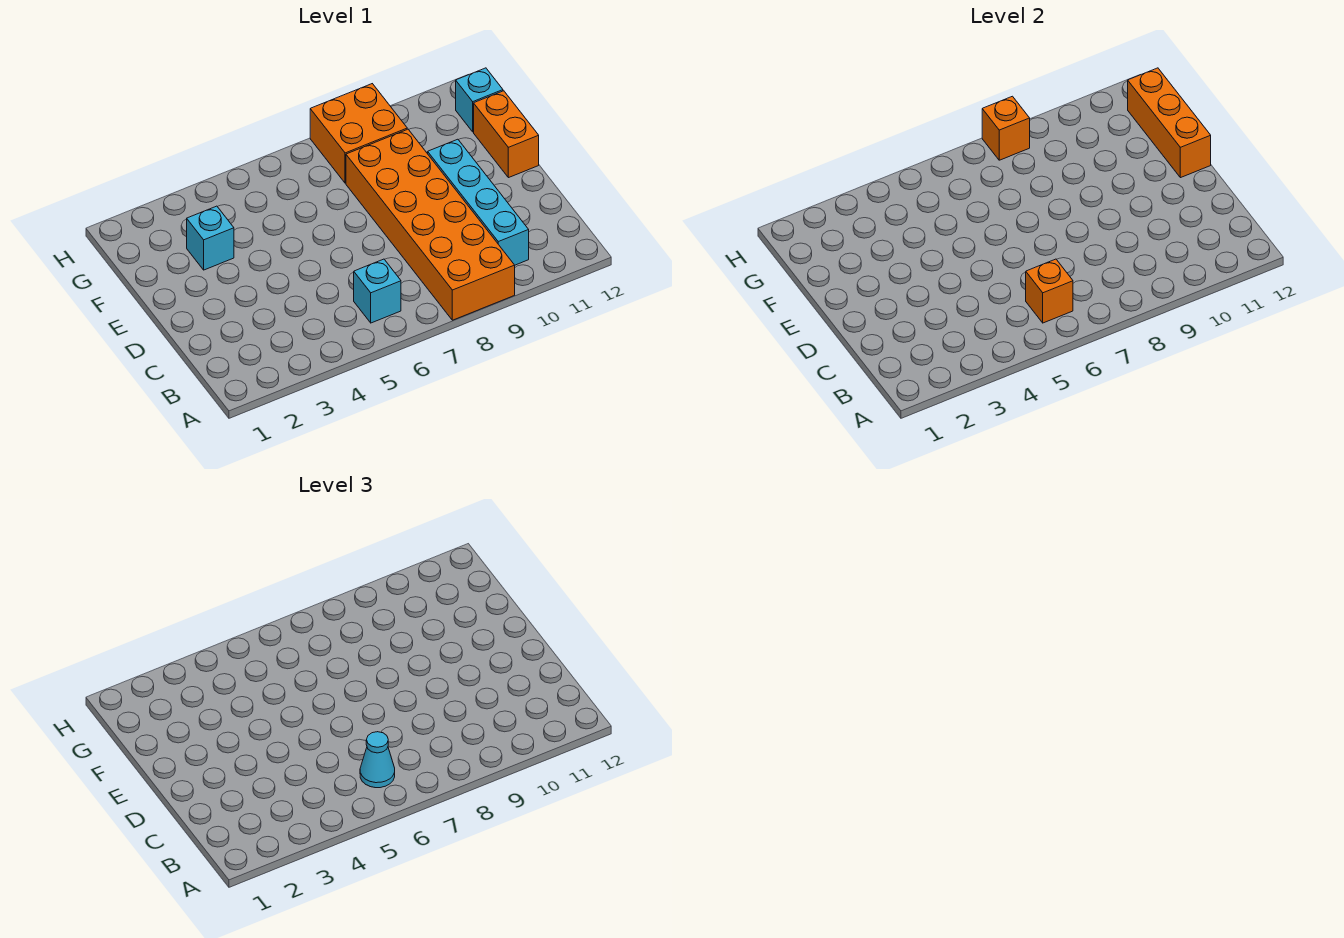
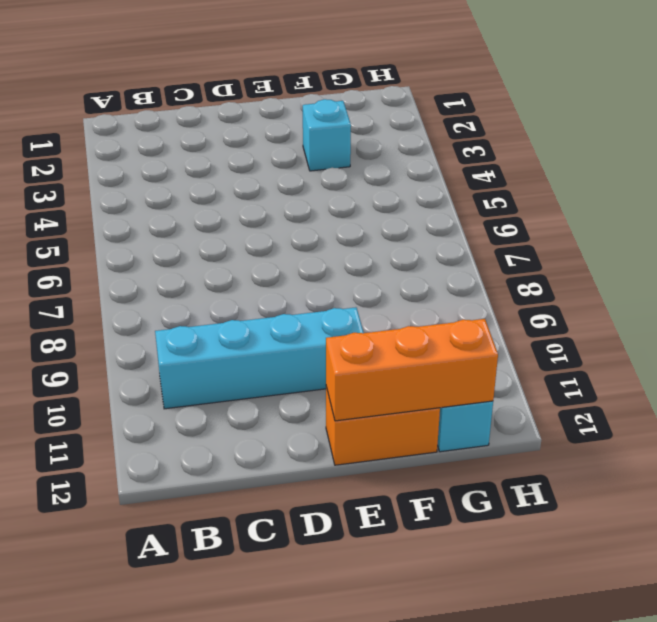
none -> orange 2x6 brick [346,129,515,320]
none -> cyan 1x1 brick [354,259,401,323]

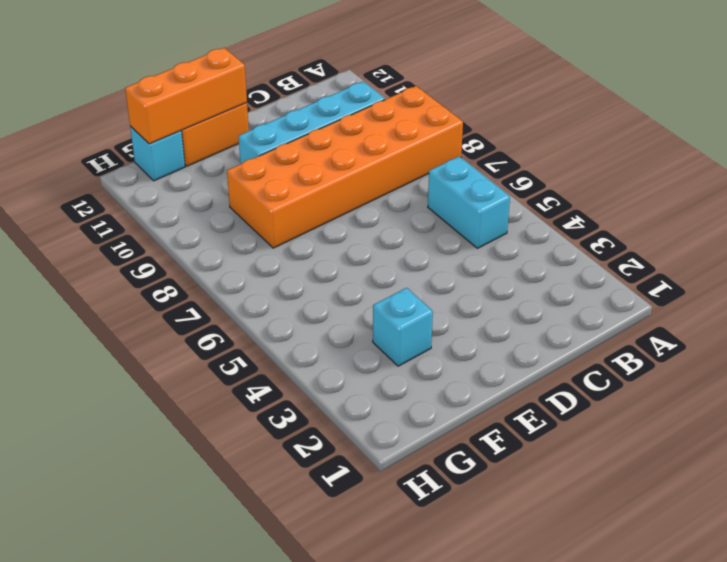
cyan 1x2 brick [428,157,510,248] -> cyan 1x1 brick [354,259,401,323]
none -> orange 2x2 brick [310,84,407,183]
none -> orange 1x1 brick [1026,259,1073,323]

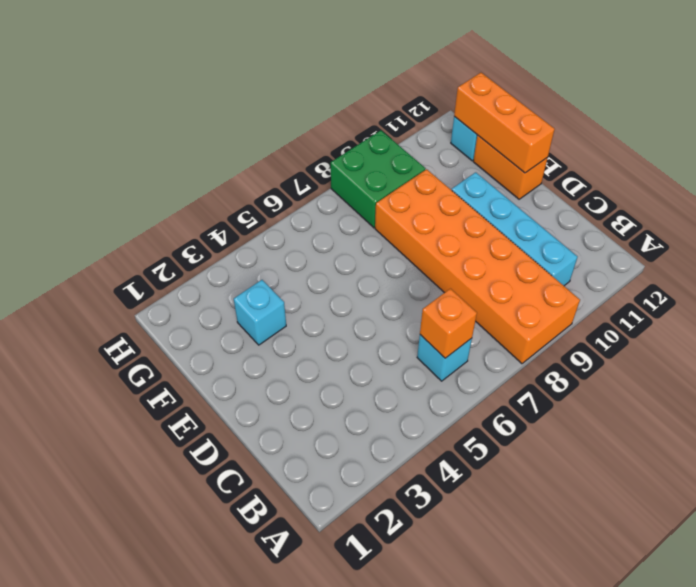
green 2x2 brick [331,130,426,228] -> orange 2x2 brick [310,84,407,183]
none -> orange 1x1 brick [982,96,1030,160]
none -> cyan 1x1 cone [360,732,395,788]

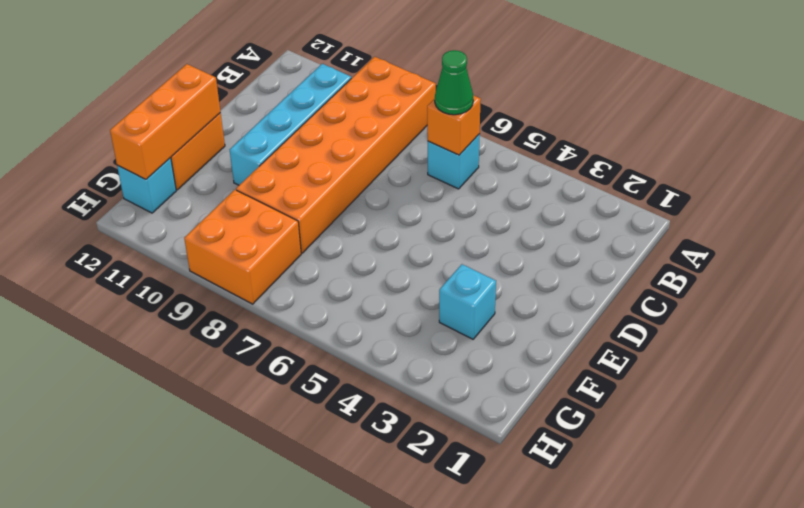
green 1x1 cone [435,50,473,115] -> cyan 1x1 cone [360,732,395,788]
none -> orange 1x1 brick [982,96,1030,160]

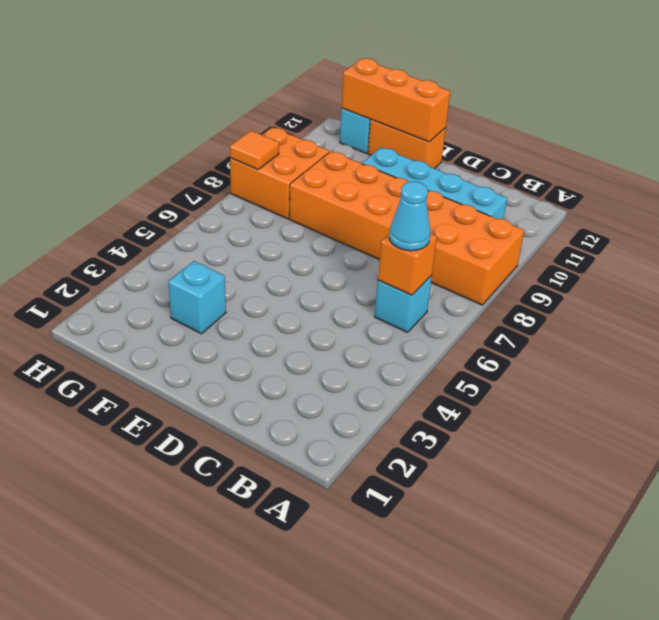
orange 1x1 tile [230,131,279,170] -> orange 1x1 brick [982,96,1030,160]

